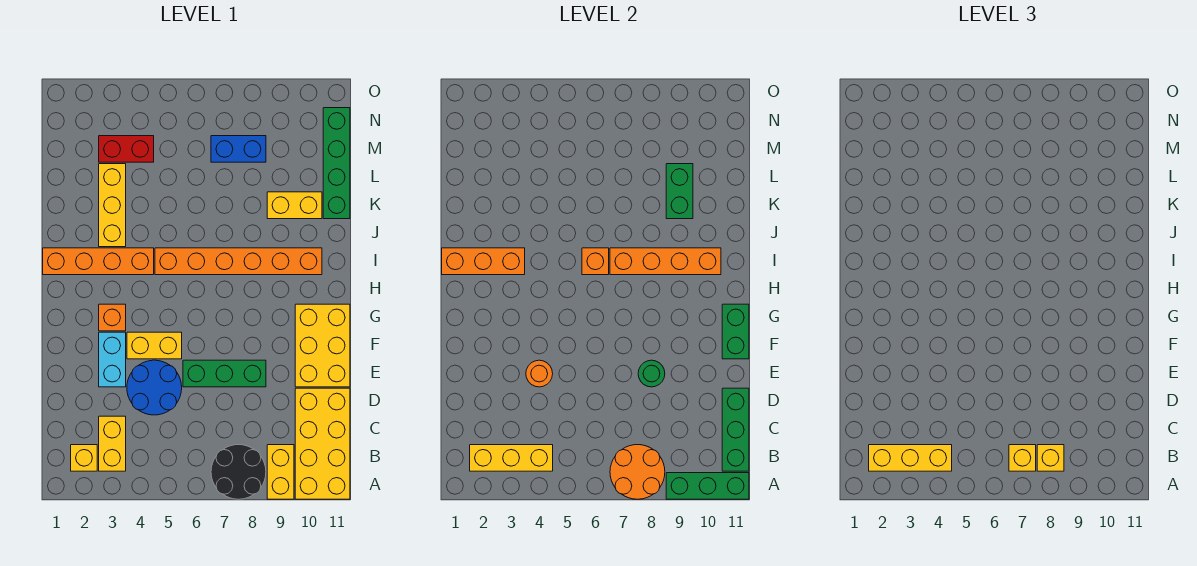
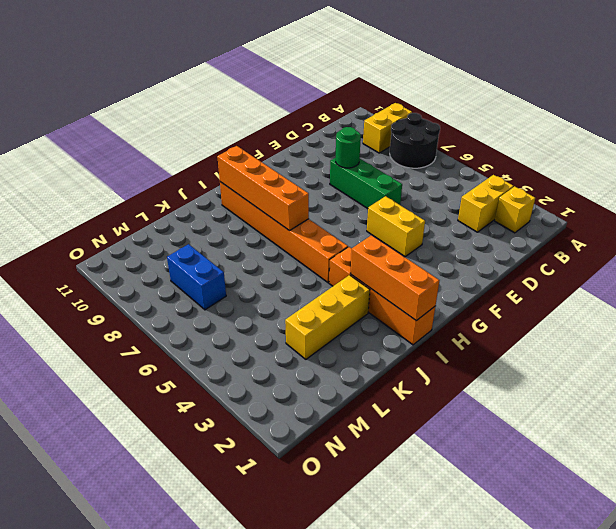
none -> yellow 2x4 brick [295,388,350,499]
none -> blue 2x2 round brick [127,360,182,415]
none -> cyan 1x2 brick [99,332,126,387]
none -> yellow 2x3 brick [295,304,350,387]

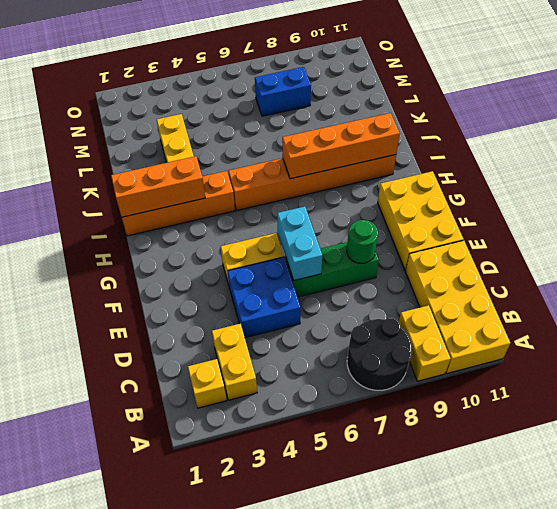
blue 2x2 brick [227,257,300,338] -> blue 2x2 round brick [127,360,182,415]
cyan 1x2 brick [277,206,322,281] -> cyan 1x2 brick moved to [99,332,126,387]
none -> orange 1x1 brick [99,304,126,331]
none -> yellow 1x2 brick [267,192,322,219]
none -> green 1x4 brick [323,108,350,219]
none -> red 1x2 brick [99,136,154,162]

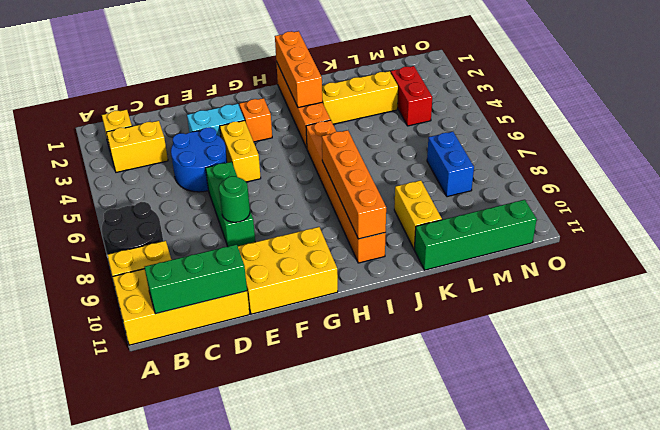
none -> orange 2x2 round brick [610,445,665,499]
none -> green 1x3 brick [666,473,749,499]
none -> yellow 1x3 brick [470,445,553,471]
none -> orange 1x1 round brick [526,360,553,387]

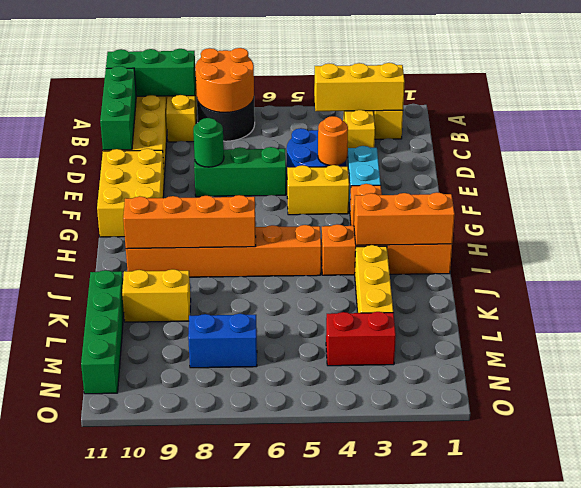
none -> green 1x2 brick [722,304,749,359]
none -> orange 1x1 brick [582,248,609,275]
none -> green 1x2 brick [666,164,693,219]
none -> yellow 1x3 brick [869,445,952,471]

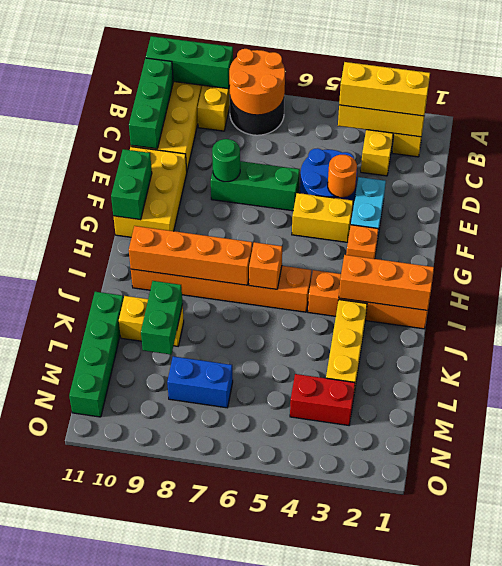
none -> yellow 1x1 brick [1009,445,1036,471]
none -> yellow 1x1 brick [1037,445,1064,471]

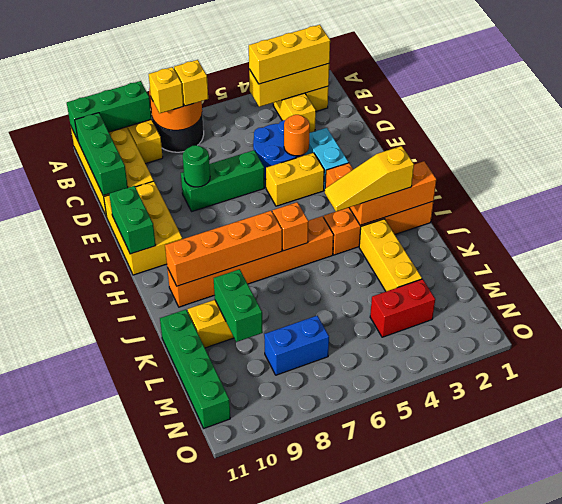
yellow 1x3 slope [325,146,414,211] -> none

